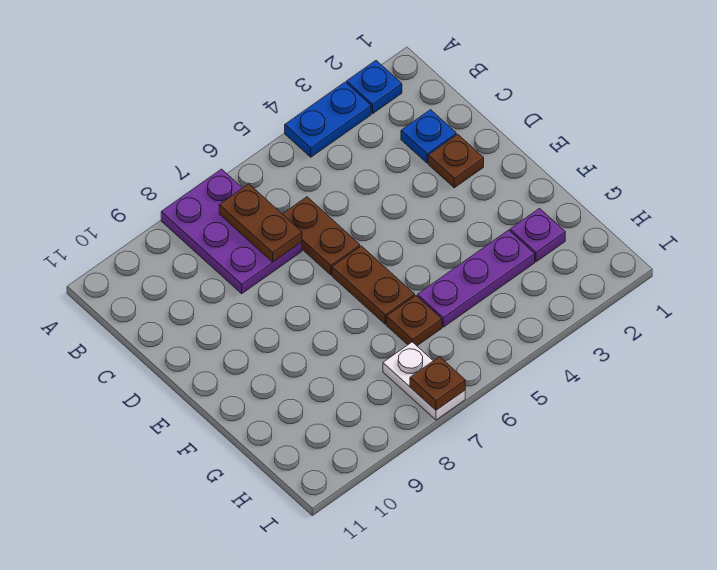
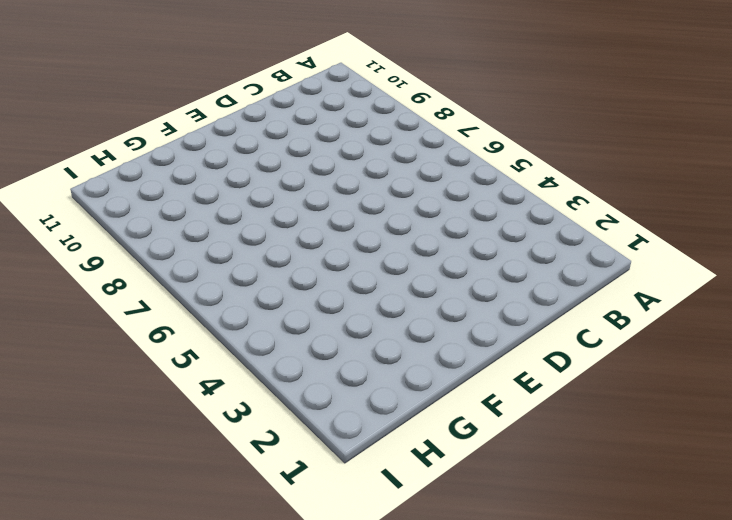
none -> blue 1x1 plate [347,61,402,114]
none -> blue 1x2 plate [285,82,371,157]
none -> purple 2x3 plate [161,169,302,294]

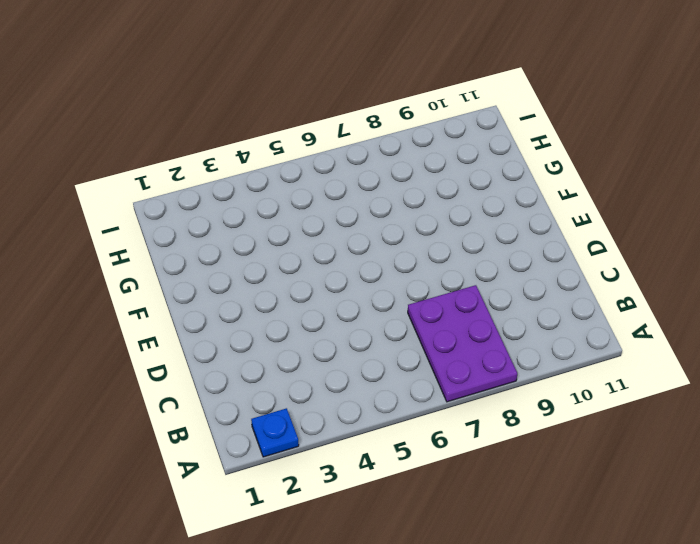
none -> blue 1x2 plate [285,82,371,157]
none -> blue 1x1 plate [401,110,456,163]
none -> brown 1x2 plate [283,197,360,275]

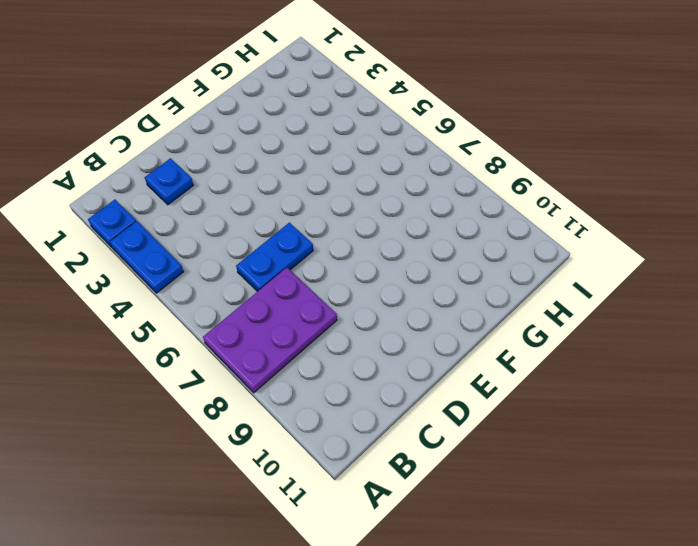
blue 1x2 plate [236,223,313,292] -> brown 1x2 plate [283,197,360,275]
none -> brown 1x1 plate [428,134,484,188]
none -> brown 1x2 plate [332,246,415,324]
none -> purple 1x1 plate [510,209,565,262]

